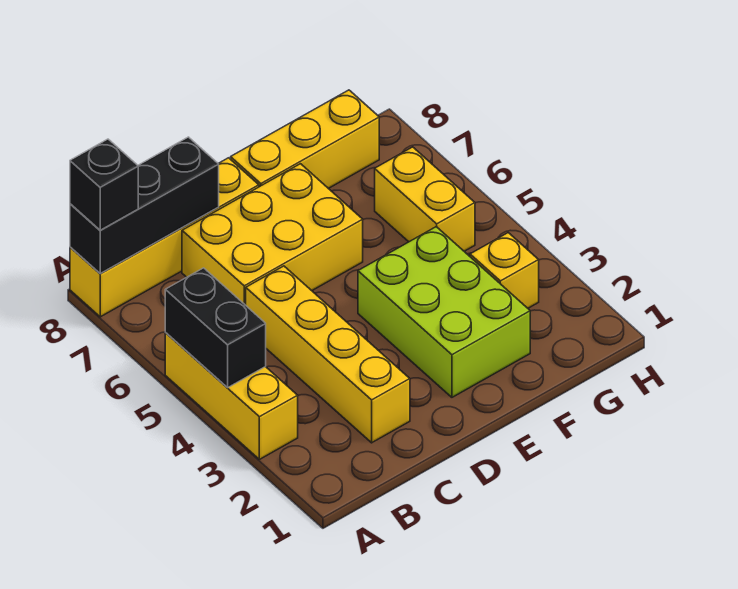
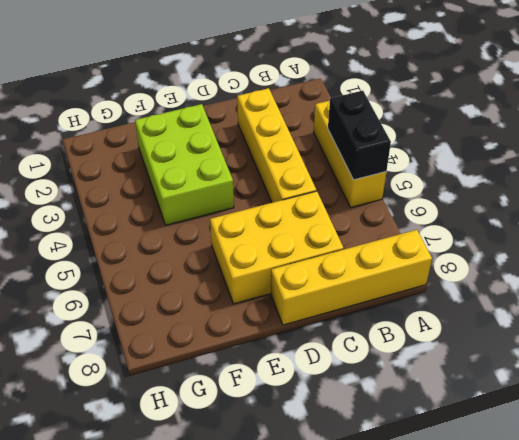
none -> yellow 1x3 brick [231,90,379,189]
none -> yellow 1x1 brick [470,233,539,308]

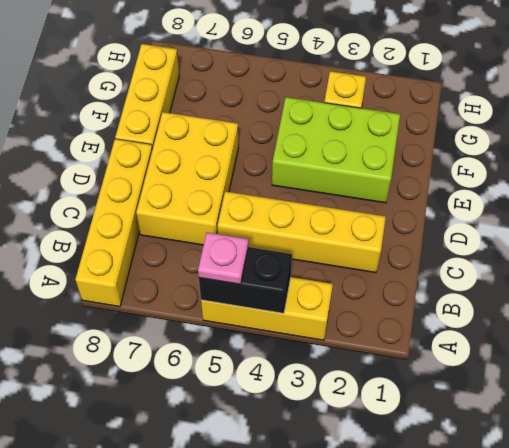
pink 1x1 plate [198,232,248,284] -> none
none -> yellow 1x2 brick [375,147,475,251]
none -> black 1x3 brick [70,137,219,273]

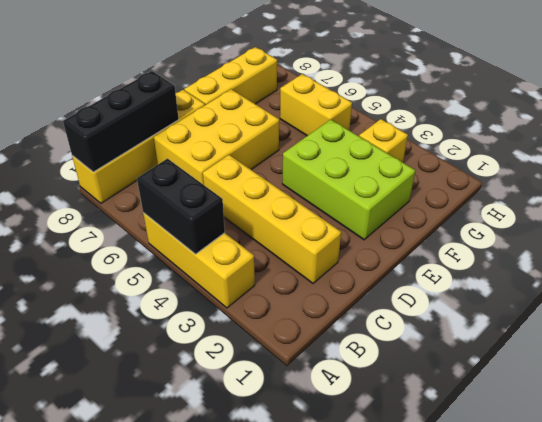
none -> black 1x1 brick [70,139,138,230]

